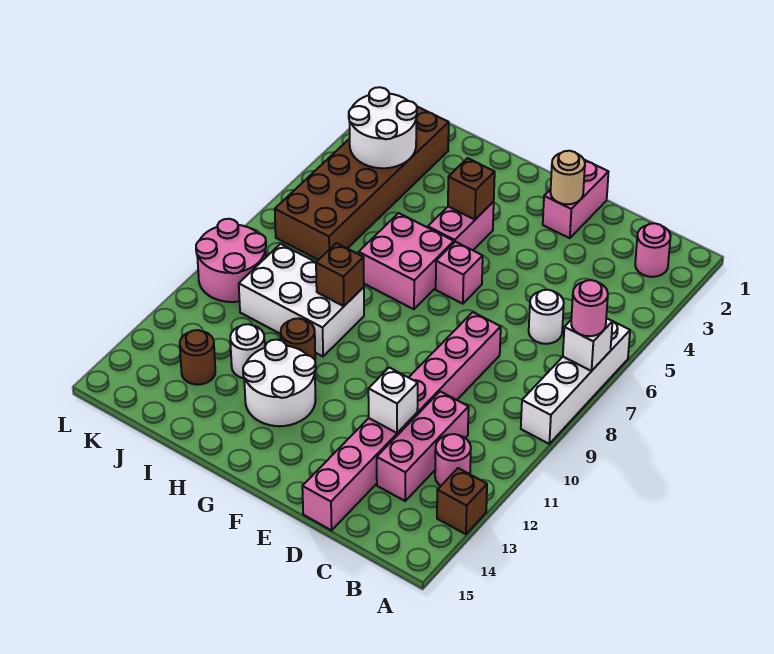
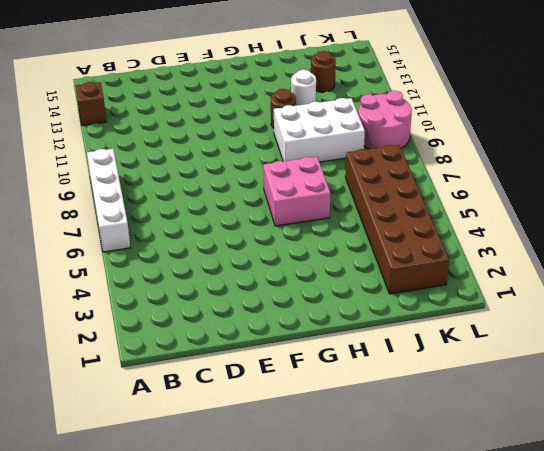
none -> pink 1x1 round brick [635,223,671,277]
none -> pink 1x1 round brick [435,434,471,486]
none -> white 1x1 round brick [529,290,564,344]

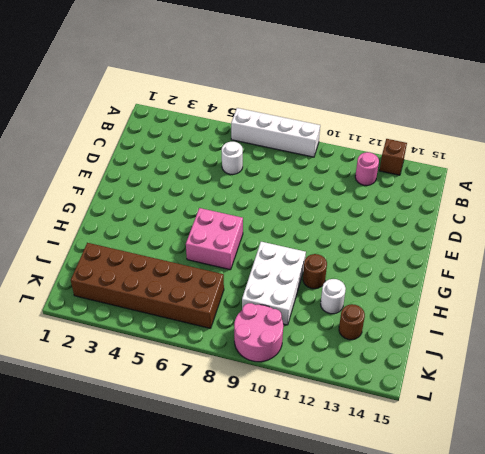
none -> pink 1x1 round brick [635,223,671,277]
none -> pink 1x3 brick [377,391,469,501]
none -> pink 1x8 brick [302,312,501,530]

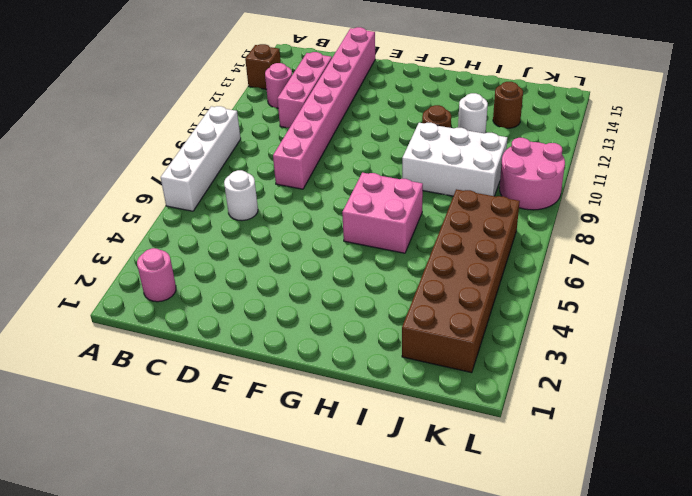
none -> pink 1x2 brick [543,160,608,238]
none -> pink 1x1 brick [436,242,483,304]
none -> pink 1x2 brick [428,202,494,250]

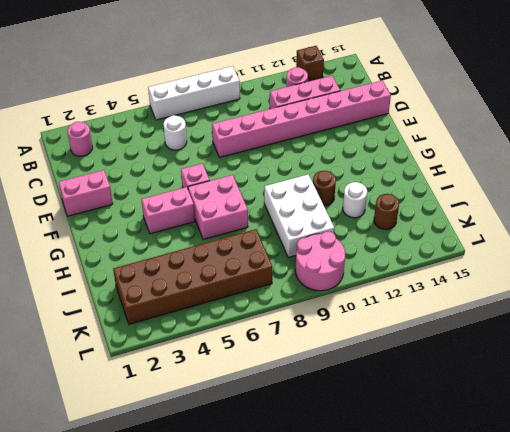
none -> white 2x2 round brick [243,340,316,426]
none -> white 1x1 brick [563,318,613,371]
none -> white 1x1 brick [368,368,418,433]

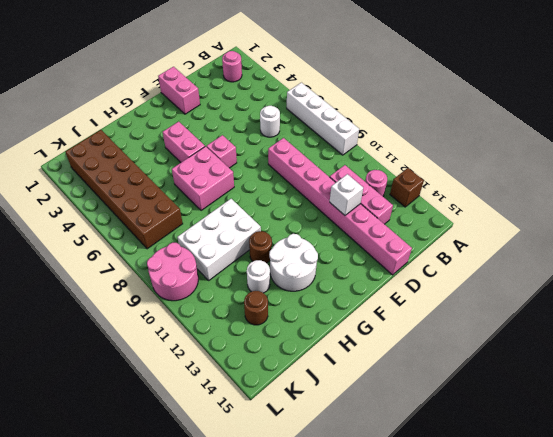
none -> white 1x1 brick [563,318,613,371]
none -> tan 1x1 round brick [550,151,585,204]
none -> brown 1x1 brick [448,158,495,220]

